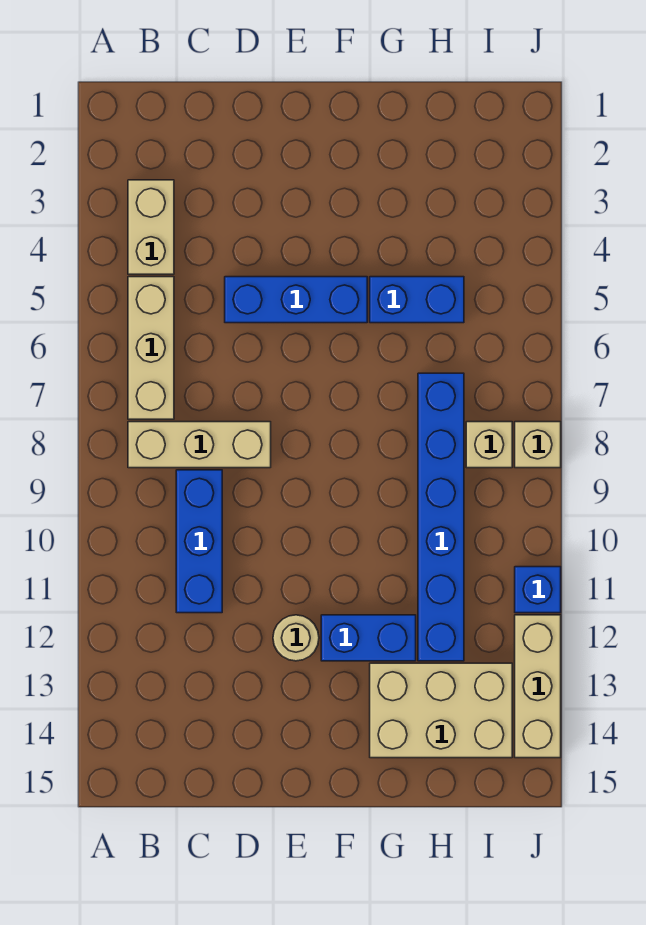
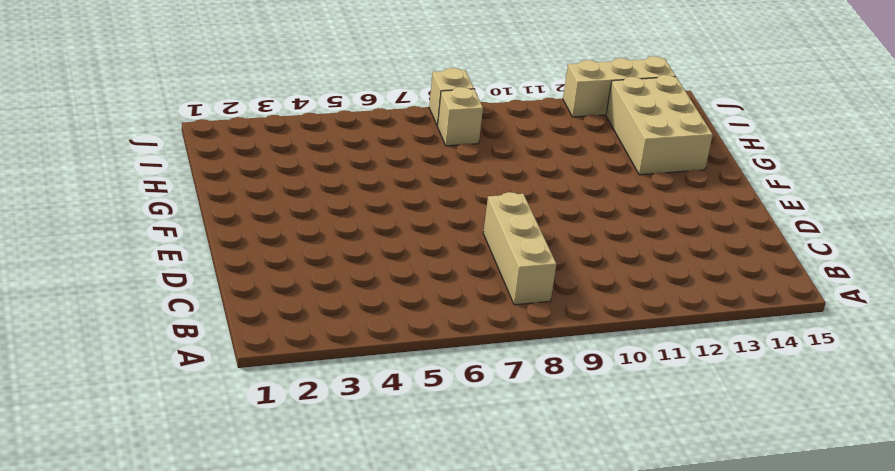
none -> tan 1x2 brick [128,180,174,274]
none -> tan 1x3 brick [128,277,174,419]
none -> blue 1x3 brick [176,470,222,613]

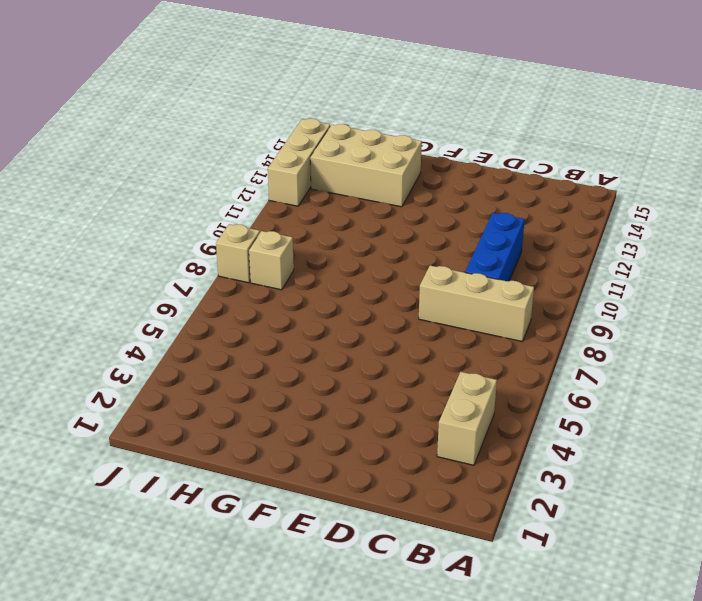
none -> tan 1x3 brick [128,277,174,419]
none -> blue 1x3 brick [225,277,367,323]
none -> tan 1x1 round brick [273,615,319,661]

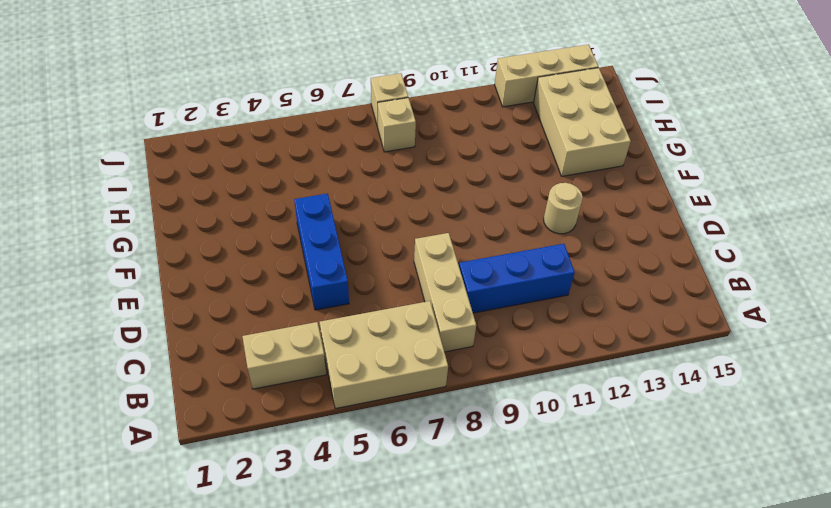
tan 2x3 brick [320,301,448,409] -> tan 1x3 brick [128,277,174,419]
none -> blue 1x2 brick [321,615,416,661]
none -> blue 1x2 brick [370,277,464,323]
none -> blue 1x6 brick [418,373,464,661]

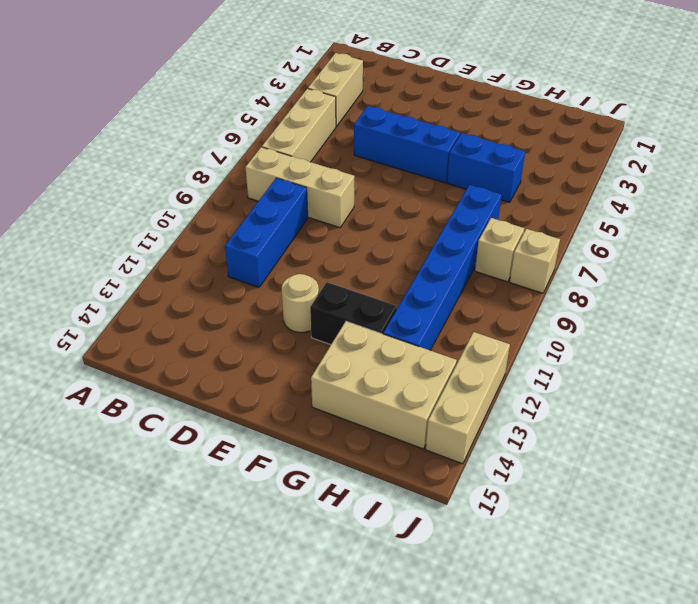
black 1x2 brick [310,282,397,345] -> blue 1x2 brick [321,615,416,661]
none -> blue 1x1 brick [515,567,561,613]

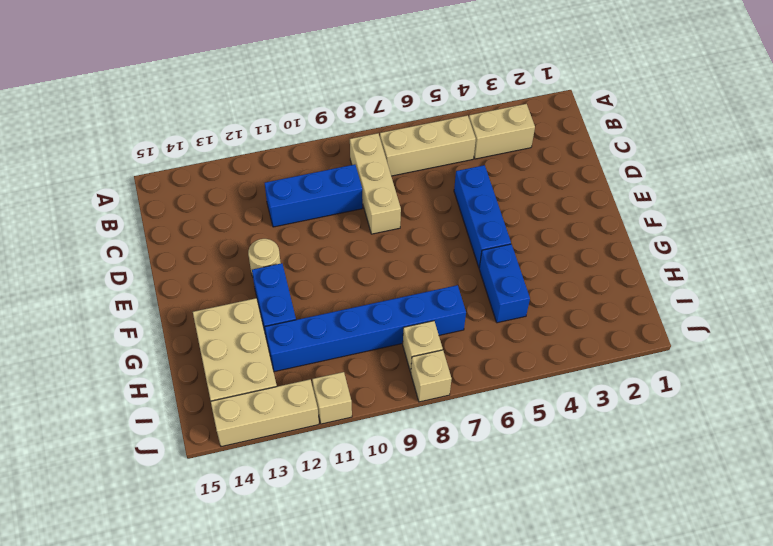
tan 1x1 brick [312,372,352,424] -> blue 1x1 brick [515,567,561,613]

